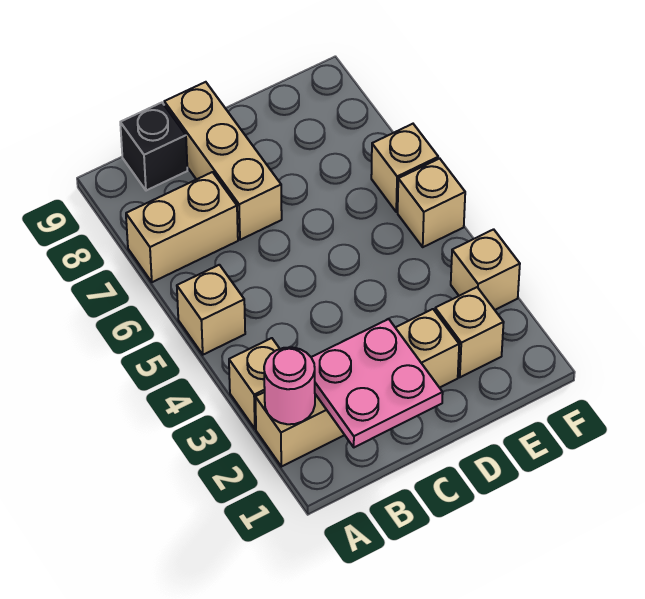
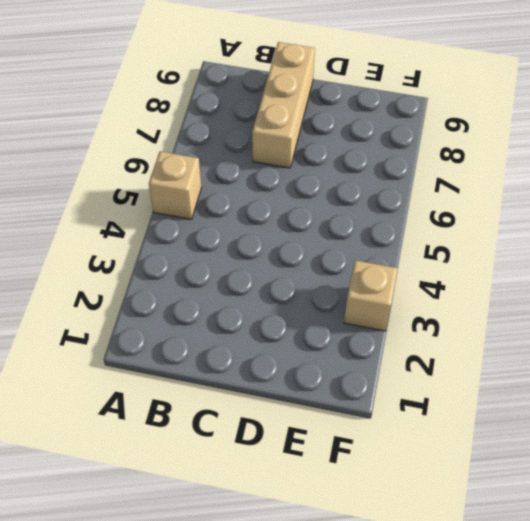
none -> tan 1x4 brick [255,309,459,467]
none -> tan 1x1 brick [229,338,280,429]
none -> tan 1x2 brick [126,172,238,282]

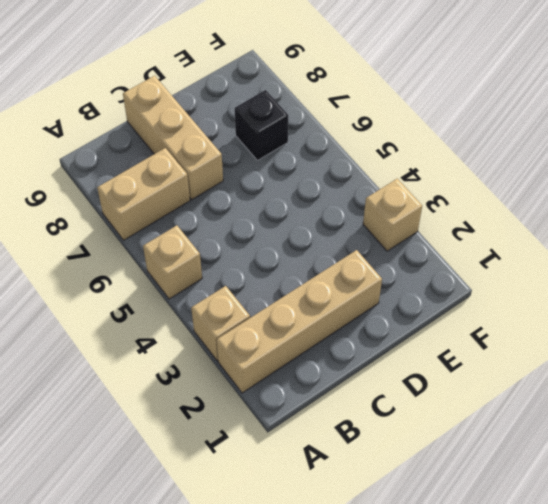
black 1x1 brick [235,90,288,160] -> black 1x1 brick moved to [120,103,187,191]
none -> tan 1x1 brick [435,287,504,377]
none -> tan 1x1 brick [398,158,465,247]
none -> tan 1x1 brick [371,124,438,212]

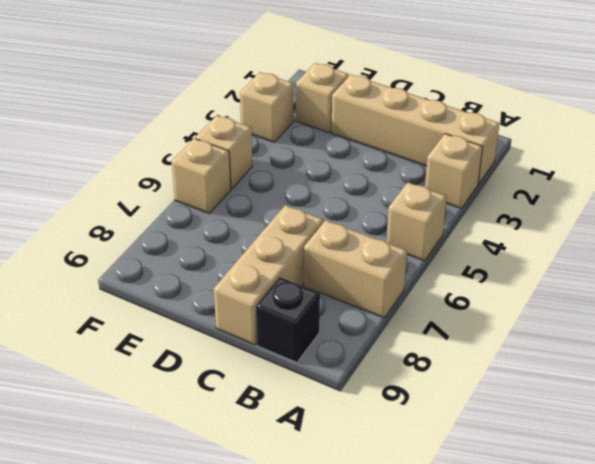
none -> pink 1x1 round brick [264,347,315,424]
none -> pink 2x2 plate [311,319,443,447]

